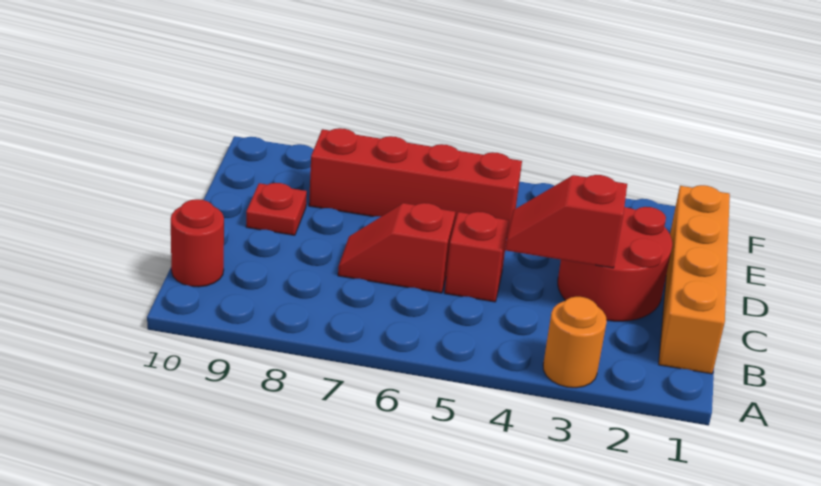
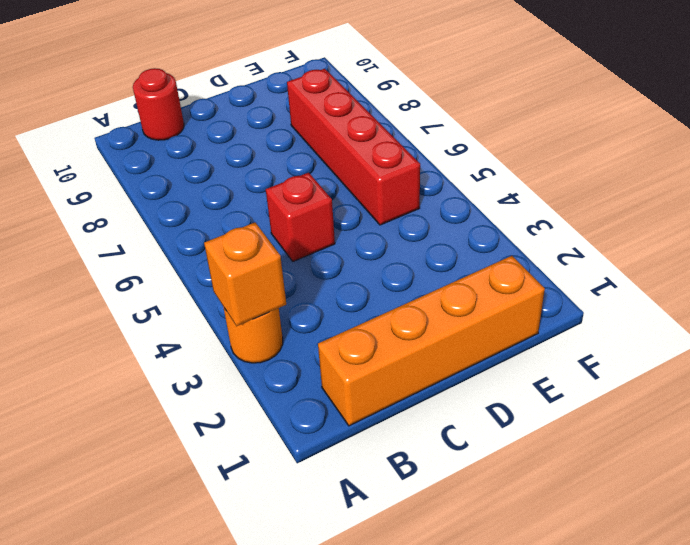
orange 1x1 brick [204,222,286,326] -> none
none -> red 2x2 round brick [558,207,672,321]
none -> red 1x2 slope [338,203,455,293]

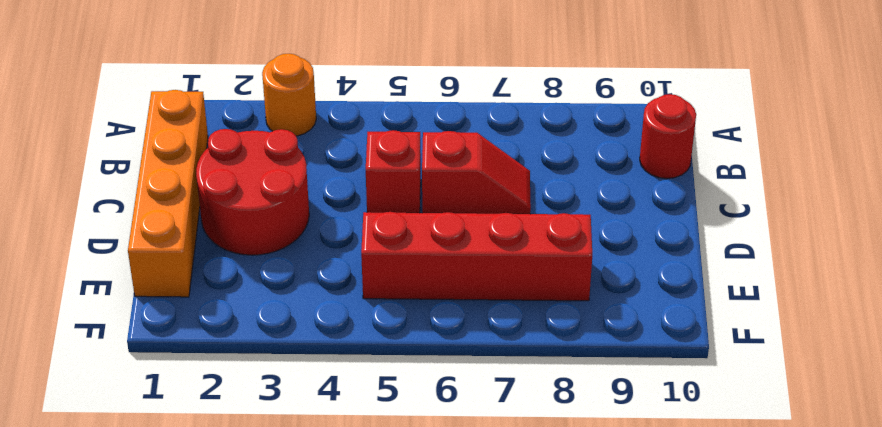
none -> red 1x1 plate [246,183,307,235]
none -> red 1x2 slope [505,175,627,268]

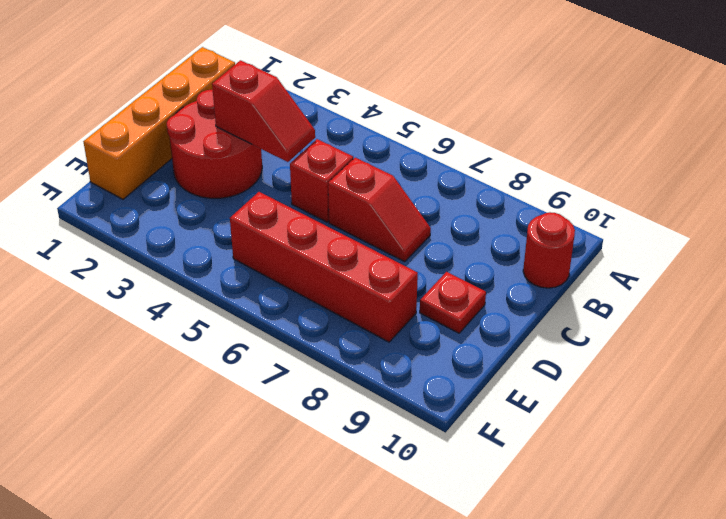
none -> orange 1x1 round brick [543,297,607,388]

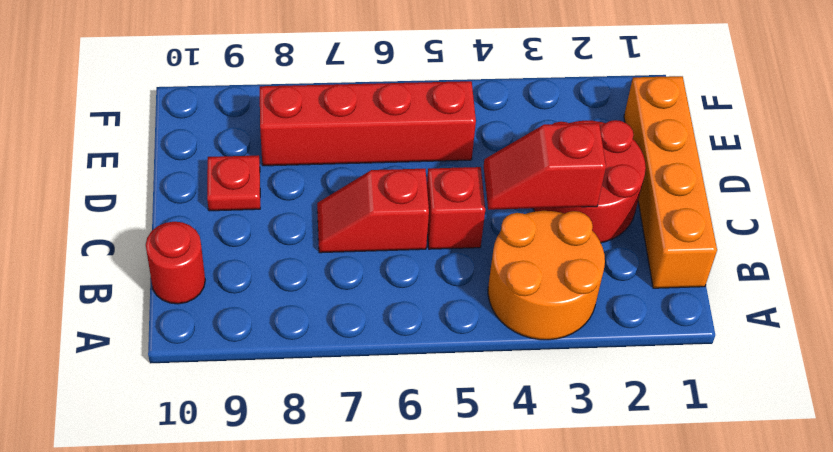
orange 2x2 round brick [488,211,605,340] -> orange 1x1 round brick [543,297,607,388]

